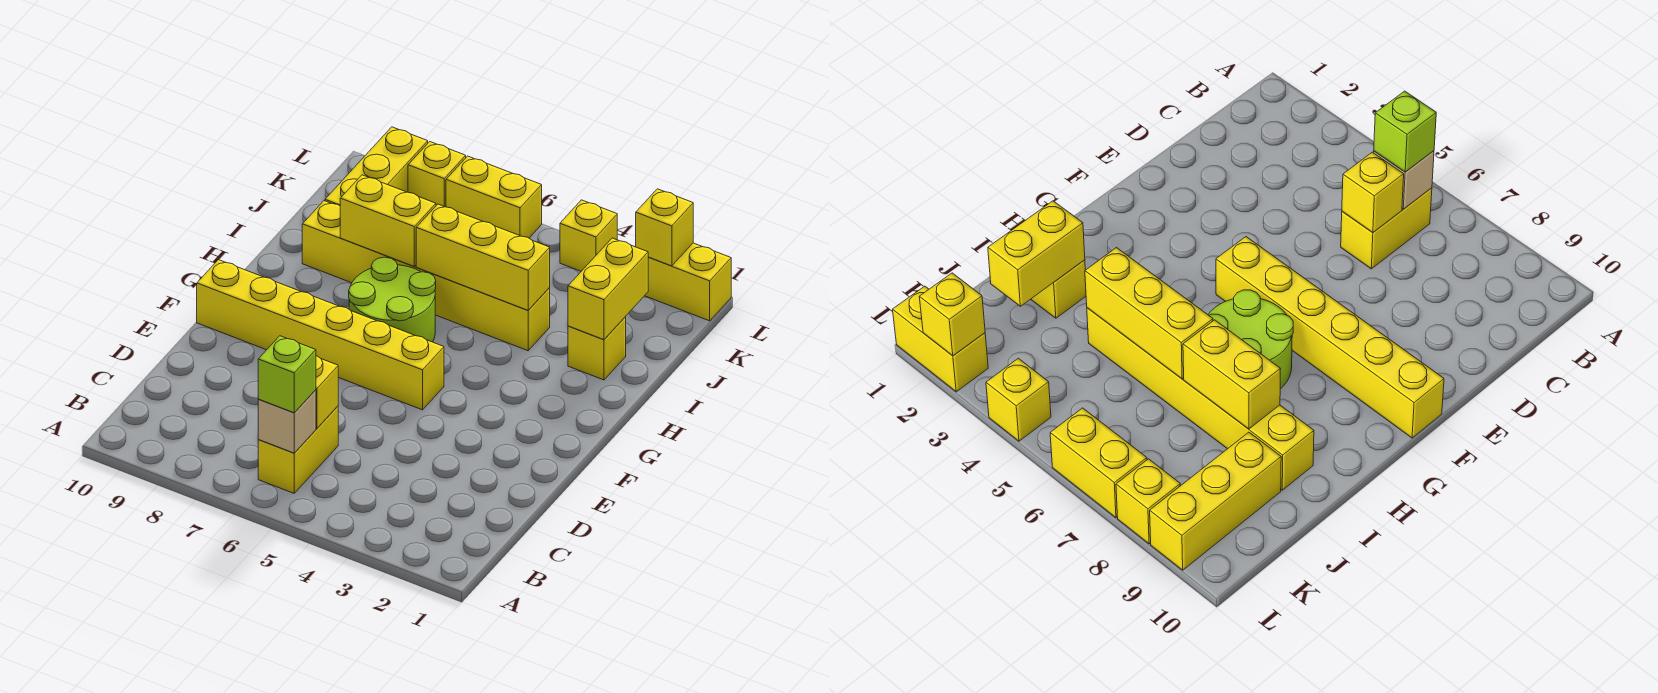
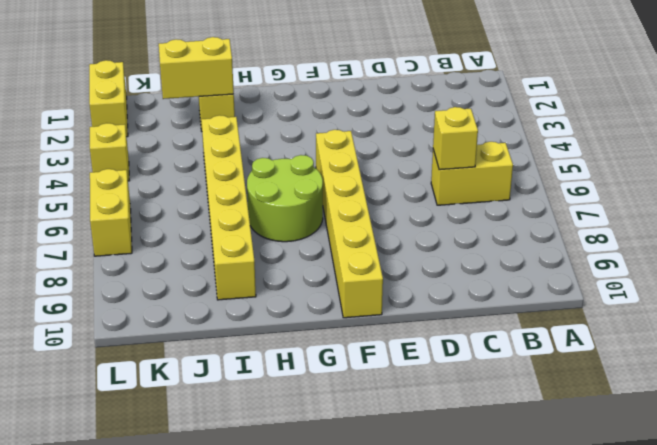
none -> yellow 1x3 brick [325,127,428,206]
none -> yellow 1x1 brick [408,142,466,207]
none -> tan 1x1 brick [258,390,316,453]

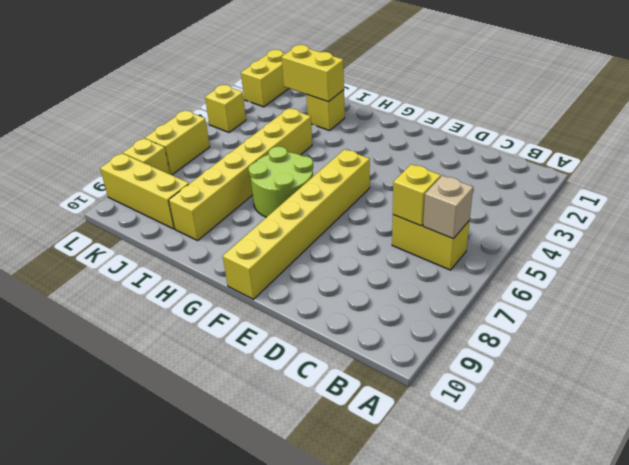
none -> yellow 1x3 brick [416,204,550,310]
none -> yellow 1x2 brick [340,175,436,266]
none -> yellow 1x1 brick [636,189,693,266]

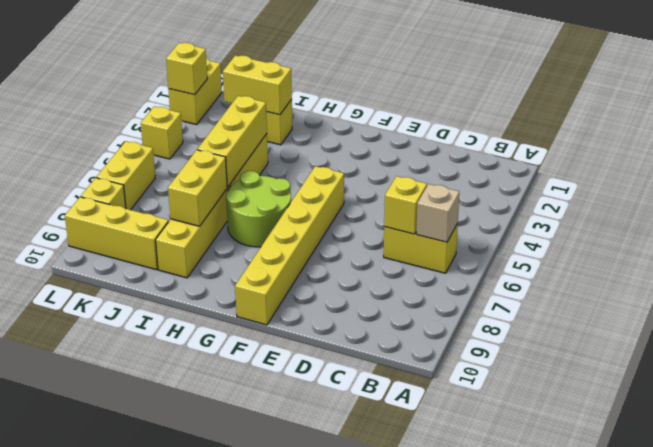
none -> lime 1x1 brick [258,336,316,413]

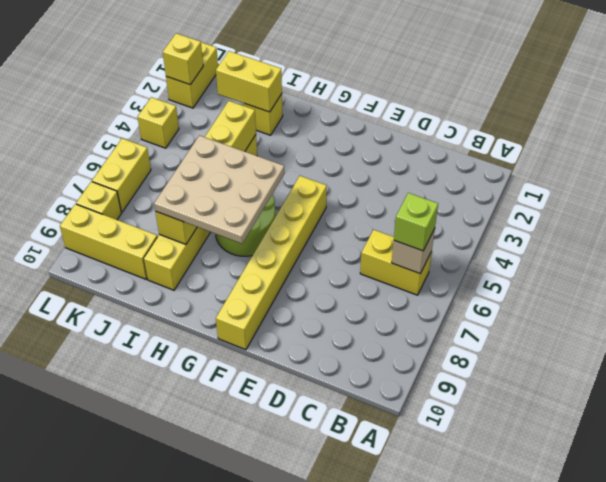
tan 3x3 plate [154,135,285,244] -> none
none -> yellow 1x1 brick [316,356,338,429]

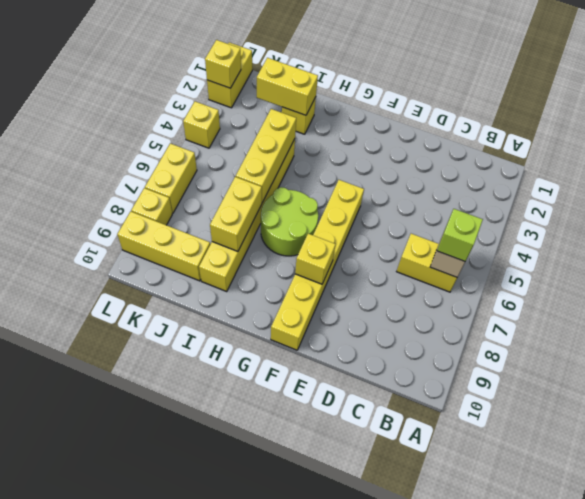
yellow 1x1 brick [295,234,335,284] -> yellow 1x1 brick moved to [316,356,338,429]

